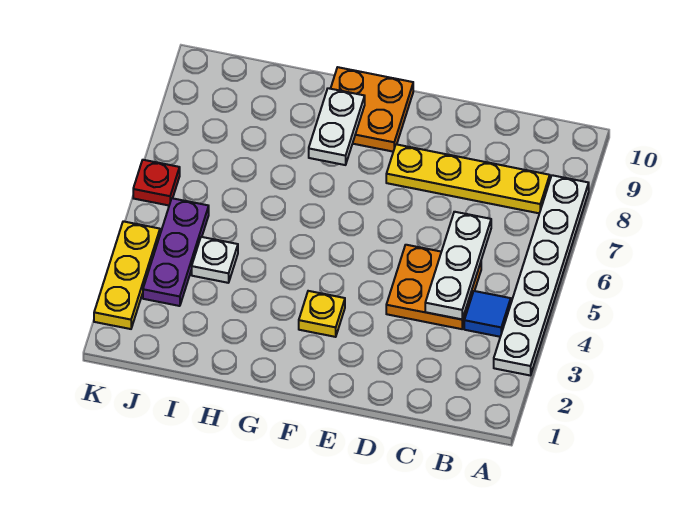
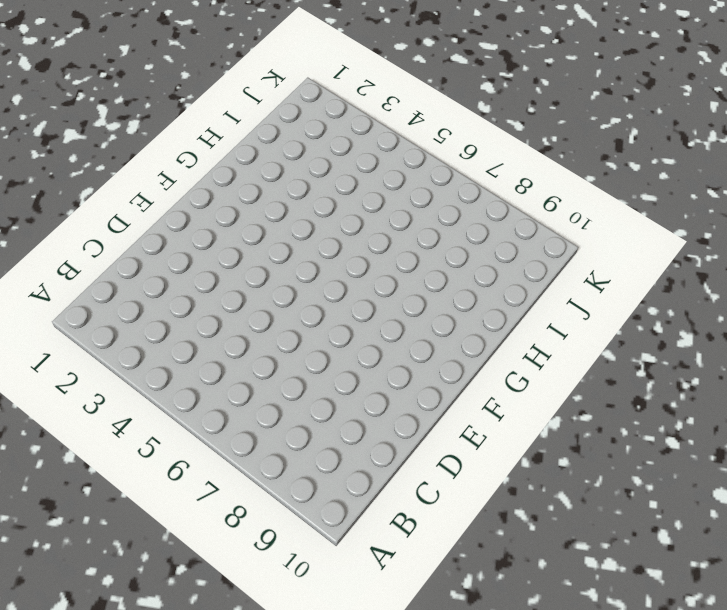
none -> white 1x6 plate [494,175,589,375]
none -> blue 1x1 tile [464,291,511,337]
none -> yellow 1x4 plate [386,144,550,213]

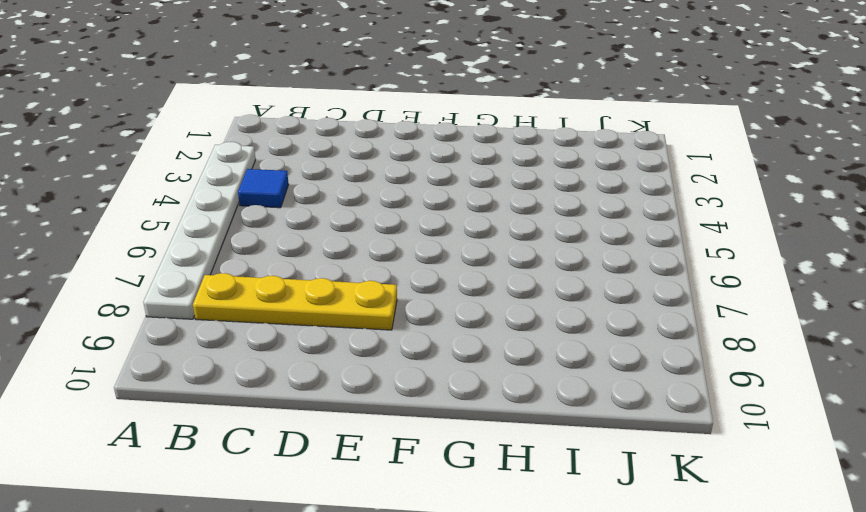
none -> orange 2x2 plate [386,245,481,329]
none -> yellow 1x1 plate [299,291,345,337]
none -> orange 2x2 plate [331,67,413,152]

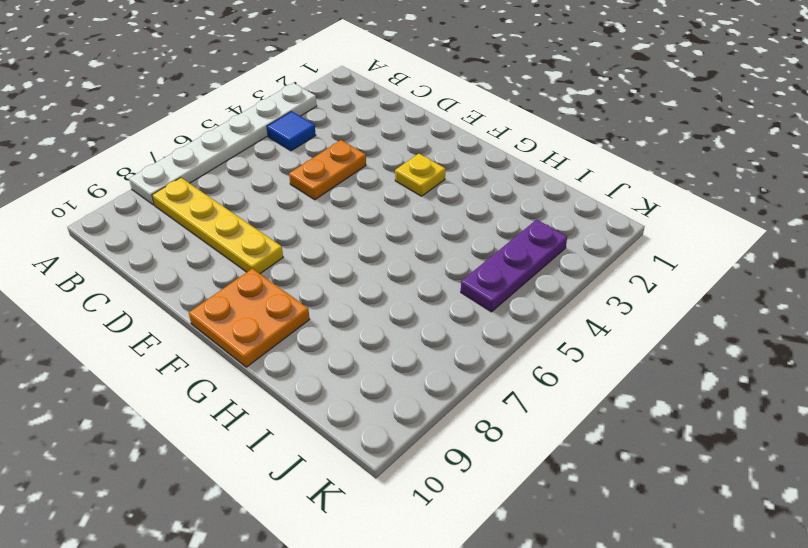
orange 1x2 plate [289,140,366,200] -> orange 2x2 plate [386,245,481,329]
none -> white 1x1 plate [192,237,238,283]
none -> yellow 1x3 plate [94,221,160,329]
none -> red 1x1 plate [133,160,180,205]

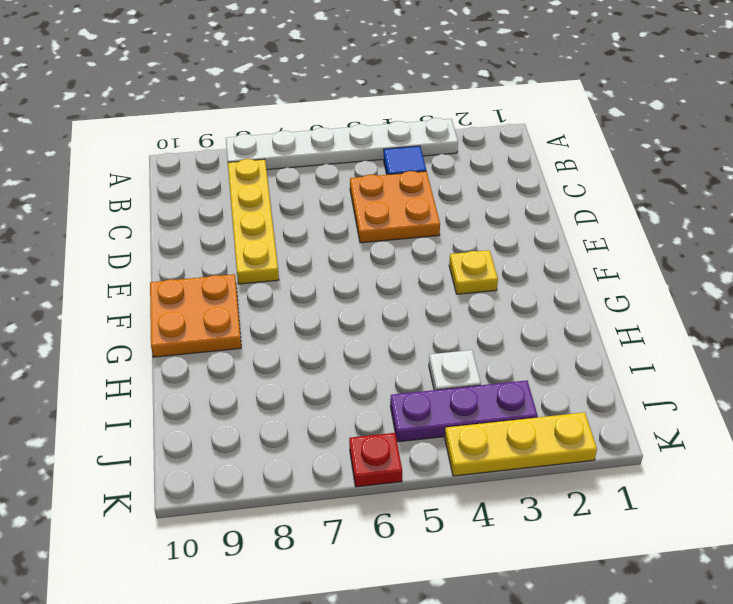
none -> white 1x3 plate [425,212,491,319]
none -> white 1x2 plate [309,88,365,165]

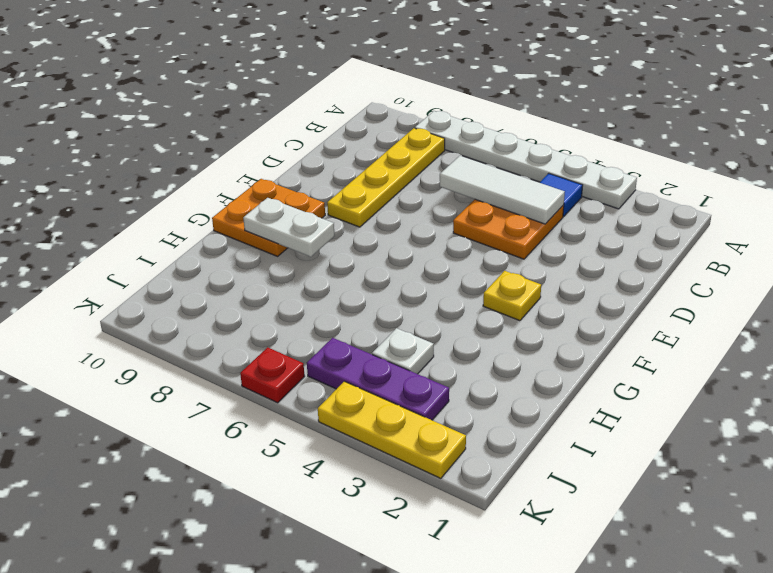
white 1x3 tile [440,156,565,224] -> white 1x3 plate [425,212,491,319]

